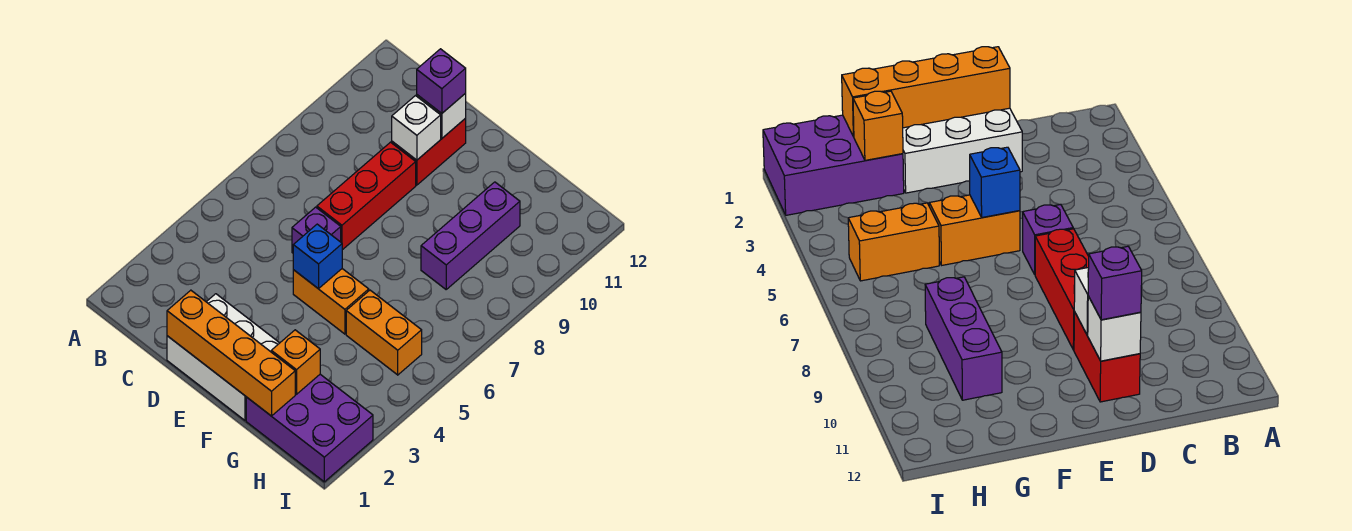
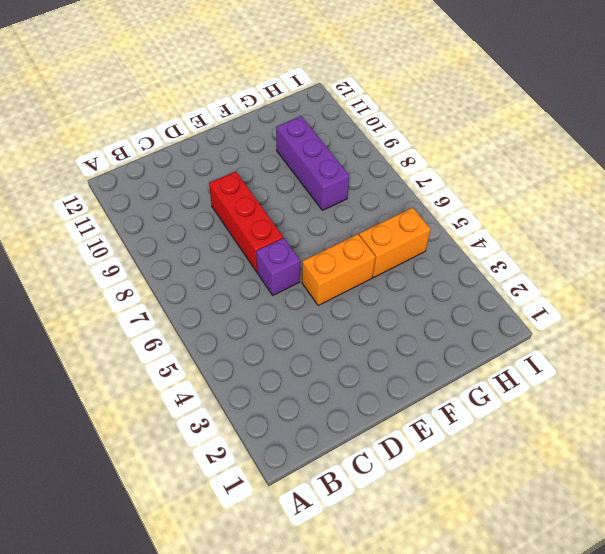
none -> white 2x3 brick [167,294,279,421]
none -> red 1x2 brick [392,119,466,185]
none -> purple 2x3 brick [246,374,373,482]

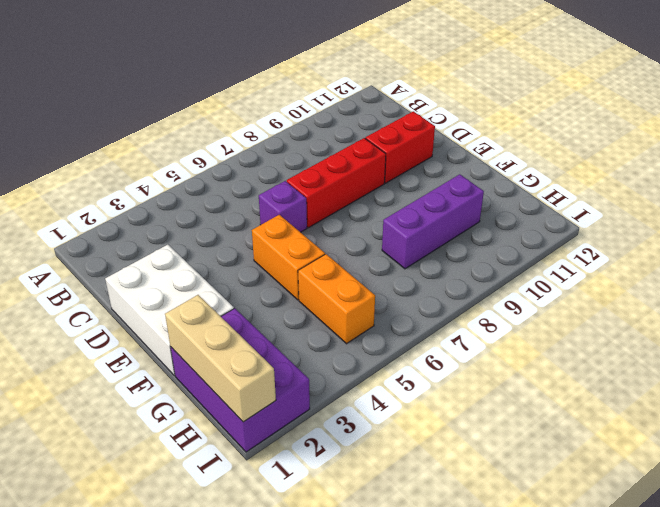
tan 1x3 brick [165,295,276,422] -> orange 1x4 brick [167,290,295,416]
none -> white 1x1 brick [392,96,441,160]
none -> white 1x1 brick [417,94,466,138]
none -> blue 1x1 brick [293,224,342,289]

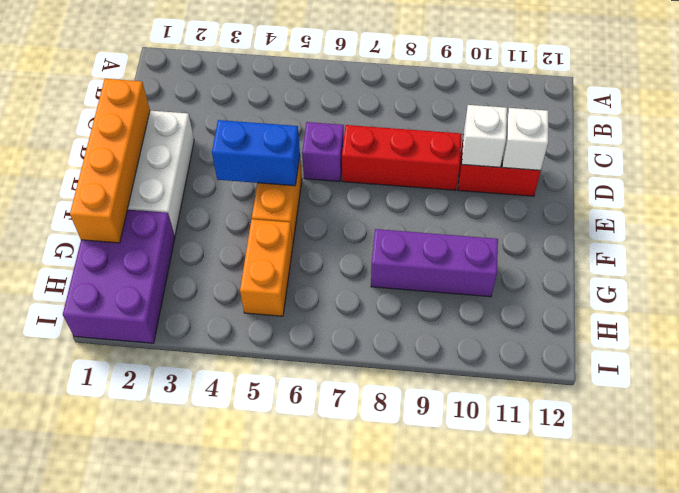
blue 1x2 brick [212,120,300,186] -> blue 1x1 brick [293,224,342,289]
none -> orange 1x1 brick [271,330,320,394]
none -> purple 1x1 brick [417,49,466,113]

